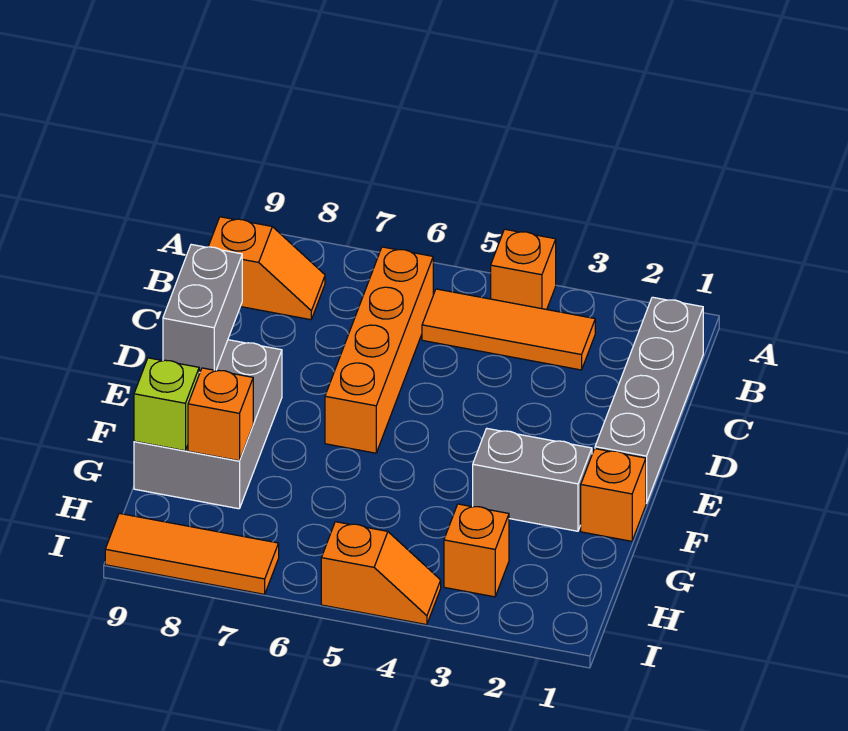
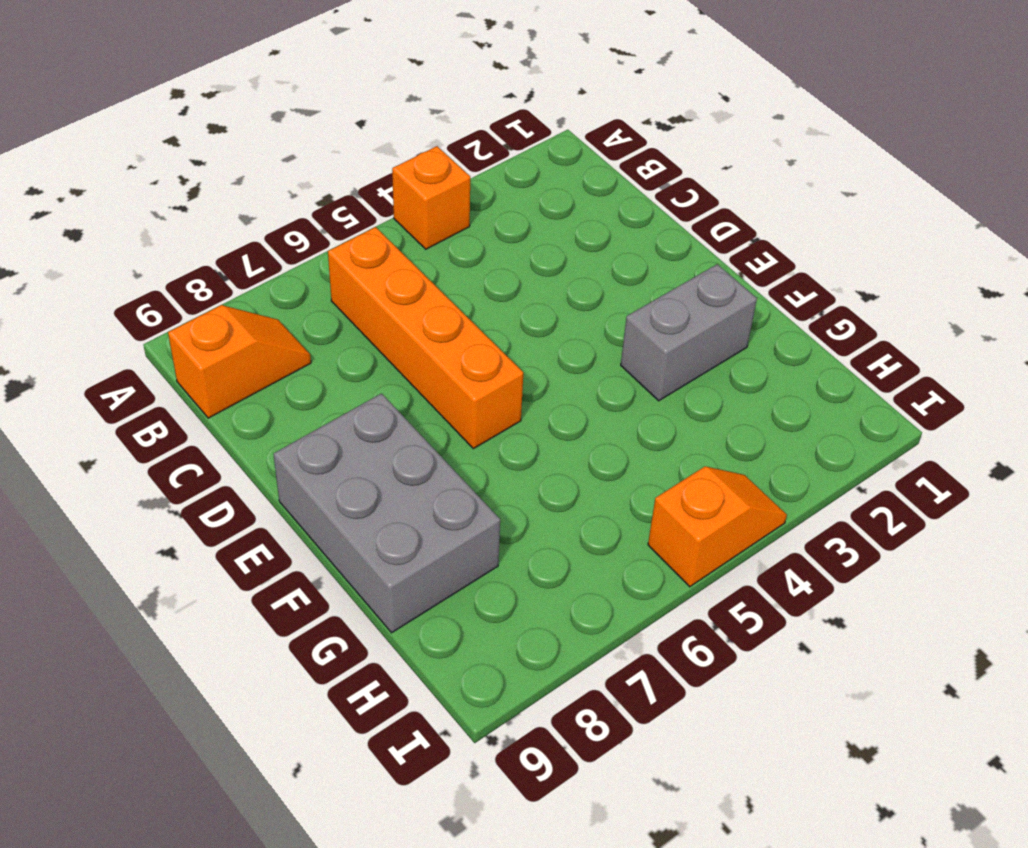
none -> grey 1x4 brick [595,297,703,503]
none -> orange 1x3 tile [422,289,595,370]
none -> orange 1x1 brick [581,449,646,541]

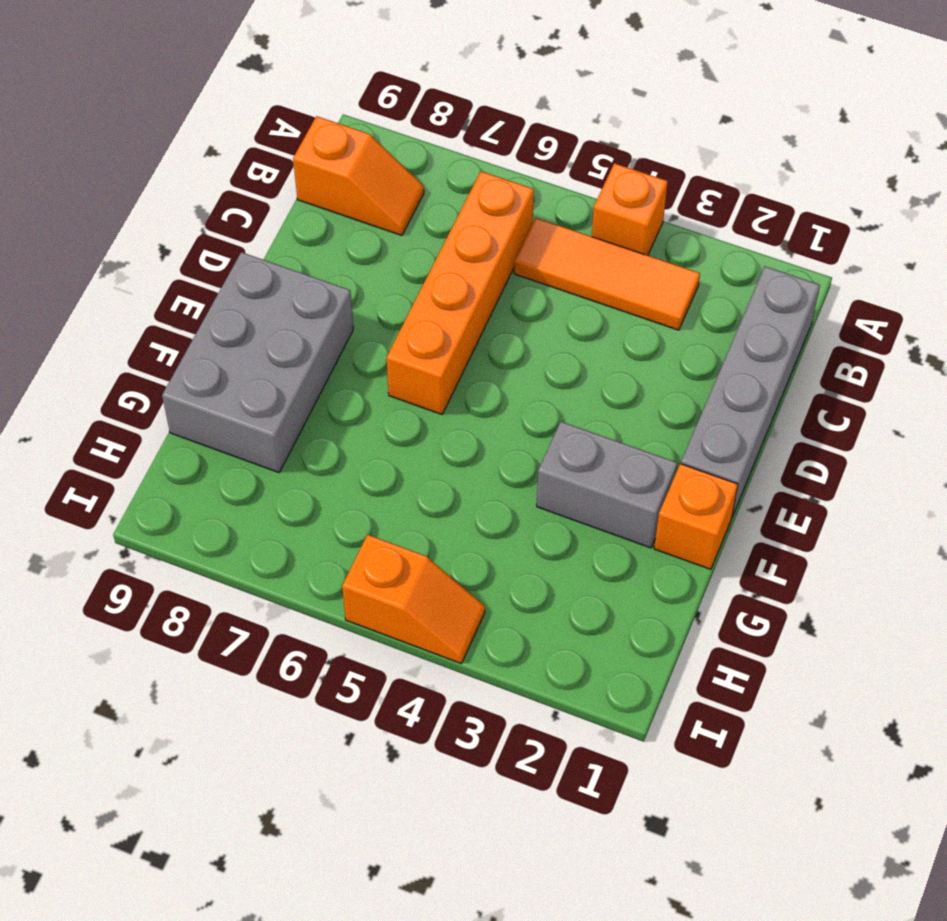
none -> orange 1x1 brick [444,504,509,597]
none -> orange 1x3 tile [105,513,279,594]
none -> grey 1x2 brick [163,244,242,372]

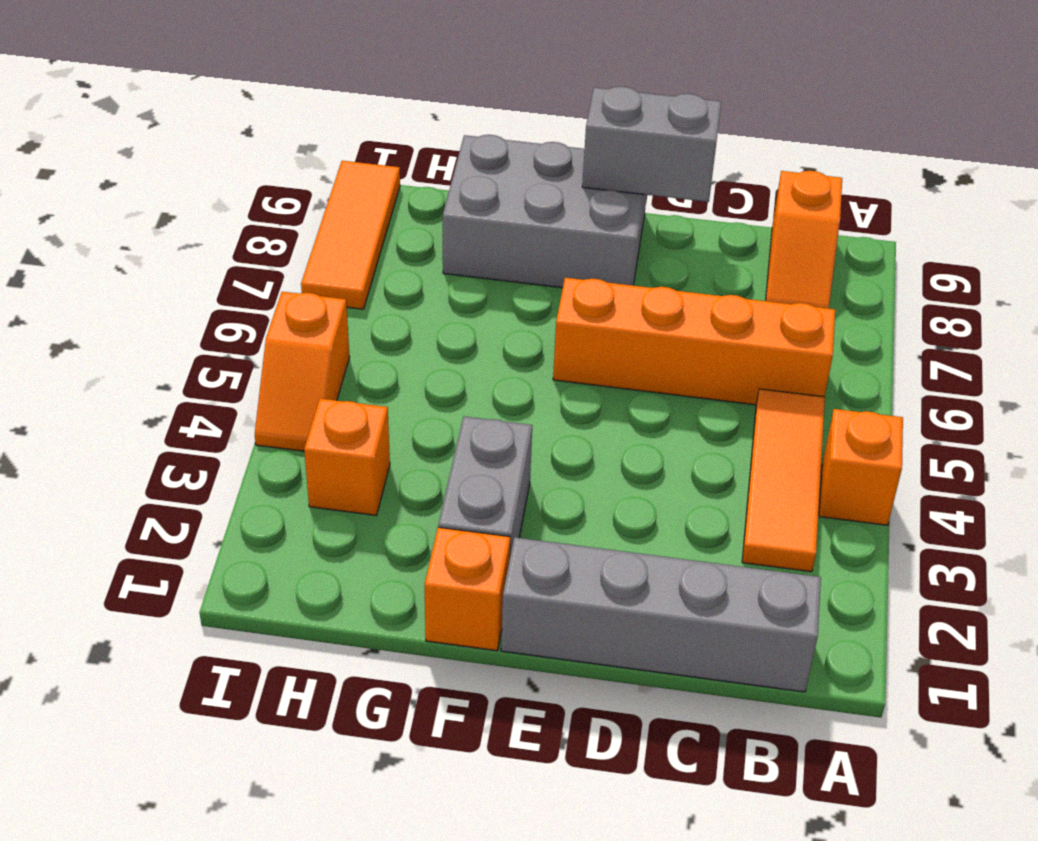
none -> orange 1x1 brick [188,368,253,461]
none -> lime 1x1 brick [134,358,199,451]

